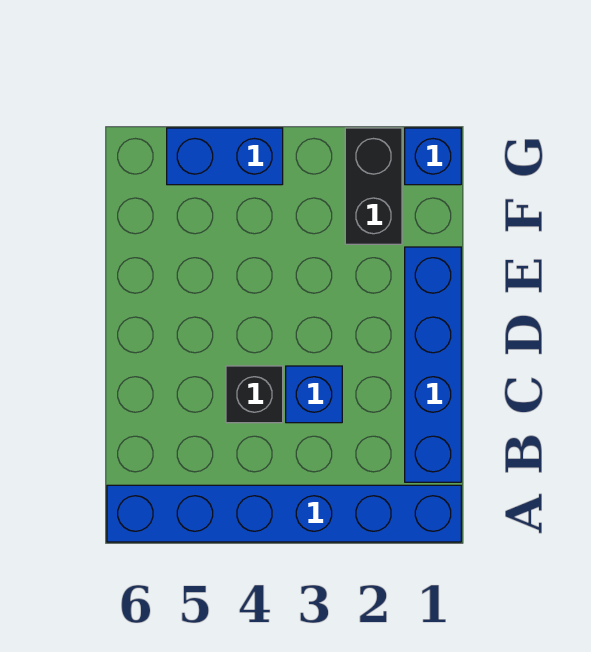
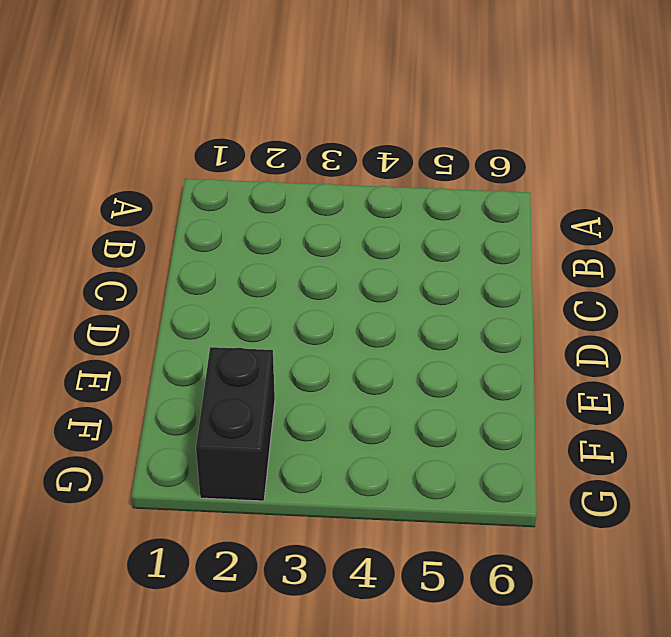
none -> blue 1x6 brick [107,485,461,542]
none -> blue 1x4 brick [405,247,461,482]

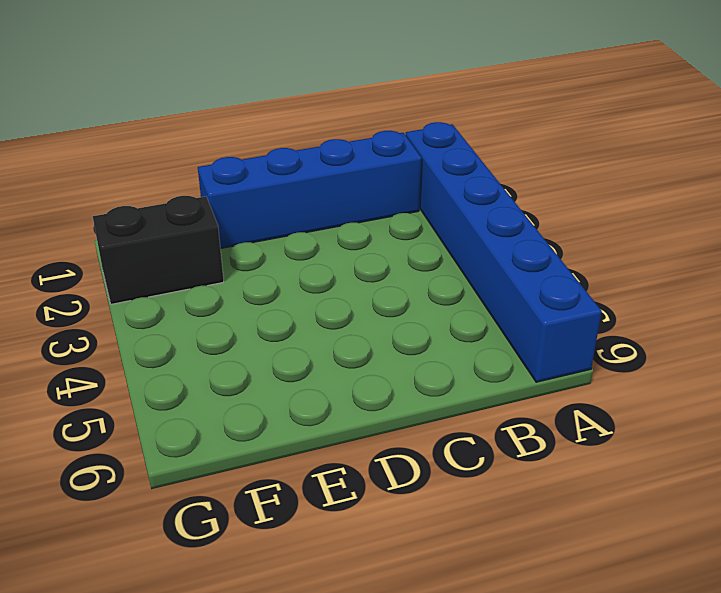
none -> blue 1x1 brick [286,366,342,423]
none -> black 1x1 brick [226,366,283,423]

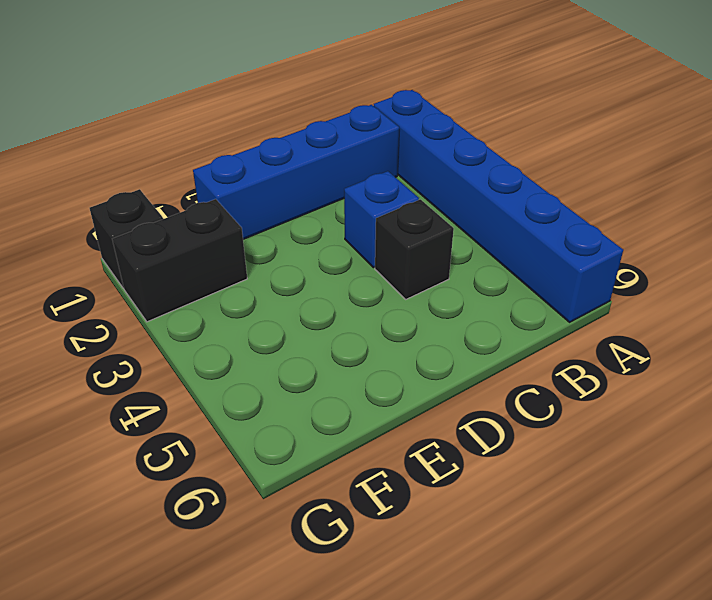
black 1x1 brick [90,189,163,288] -> blue 1x1 brick [405,128,461,185]
none -> blue 1x2 brick [167,128,283,185]

